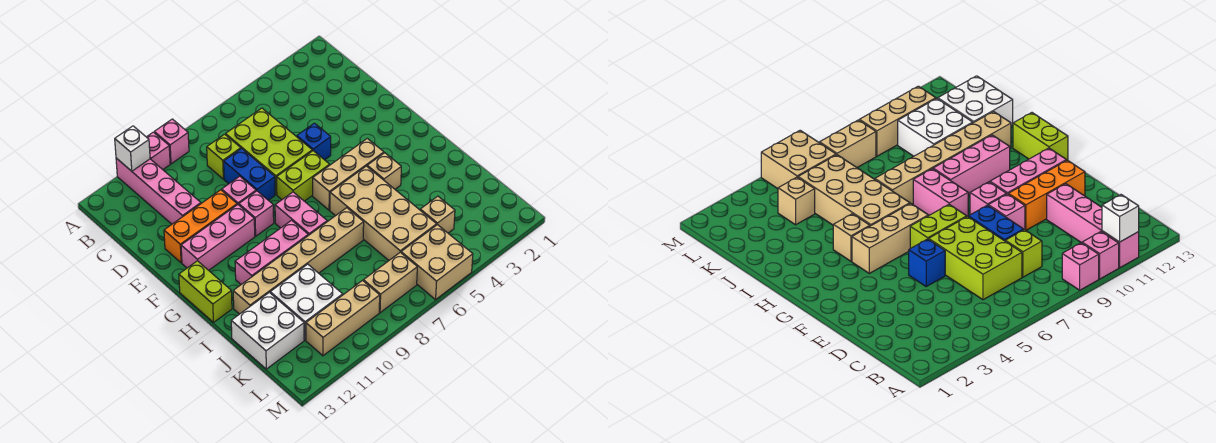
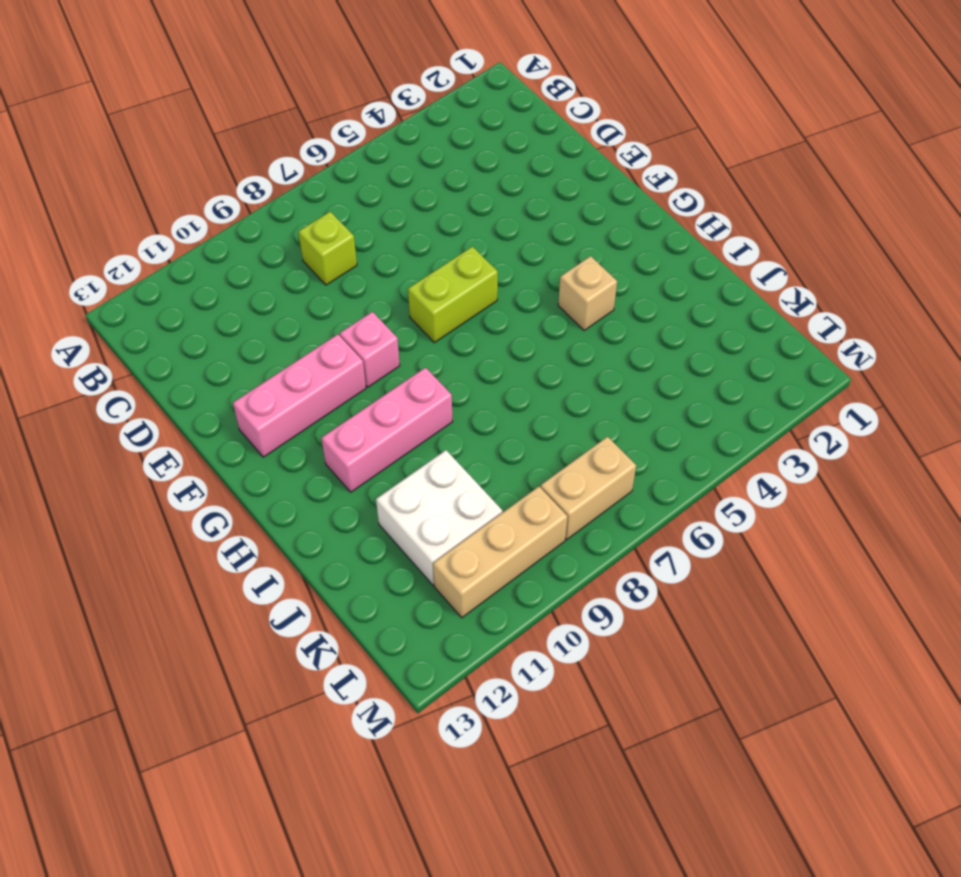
none -> pink 1x1 brick [154,119,189,164]
none -> pink 1x1 brick [147,132,170,170]
none -> pink 1x4 brick [116,158,201,224]

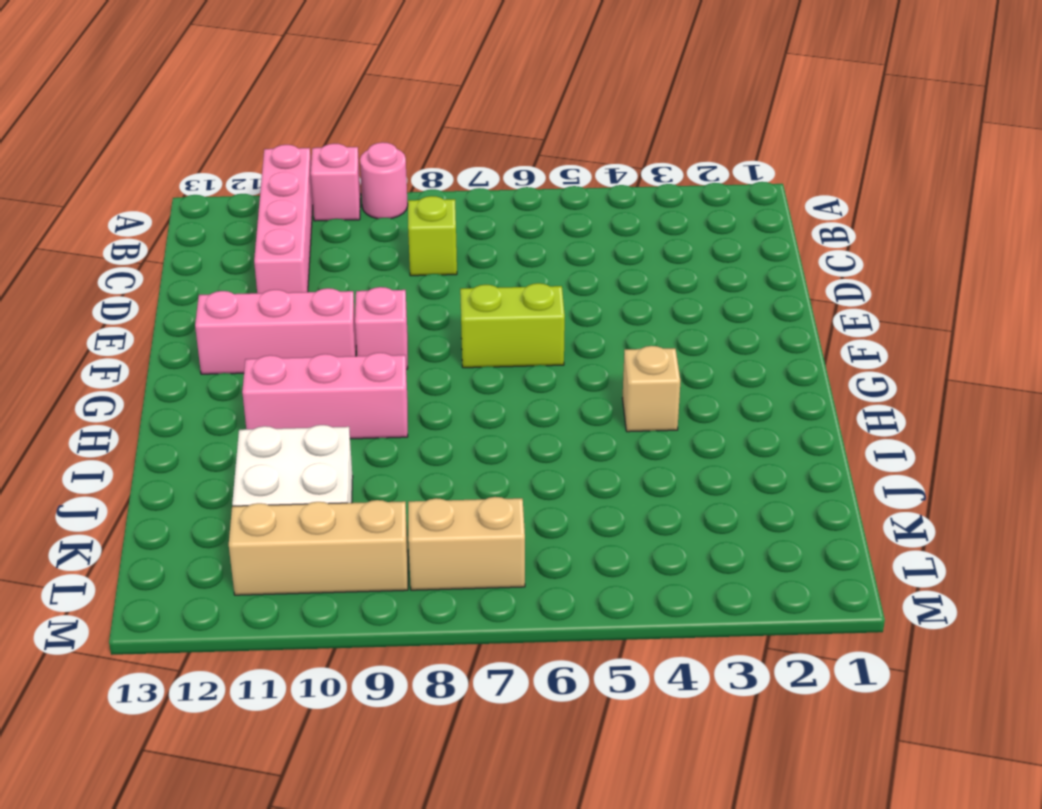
pink 1x1 round brick [360,142,408,219] -> pink 1x1 brick [154,119,189,164]
none -> lime 2x3 brick [226,108,312,195]
none -> blue 1x2 brick [224,149,275,200]
none -> blue 1x1 brick [297,123,331,160]

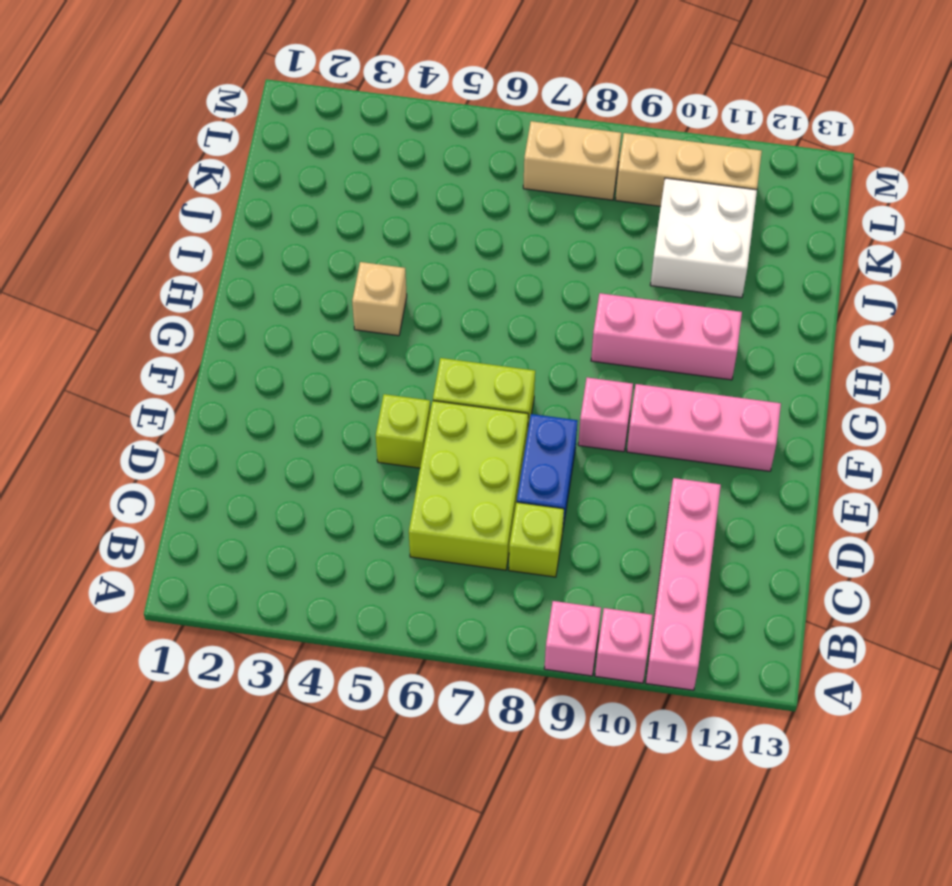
lime 1x1 brick [376,394,430,468] -> blue 1x1 brick [297,123,331,160]
none -> pink 1x1 brick [222,176,256,205]
none -> orange 1x3 brick [164,190,237,263]
none -> tan 1x3 brick [313,138,384,210]

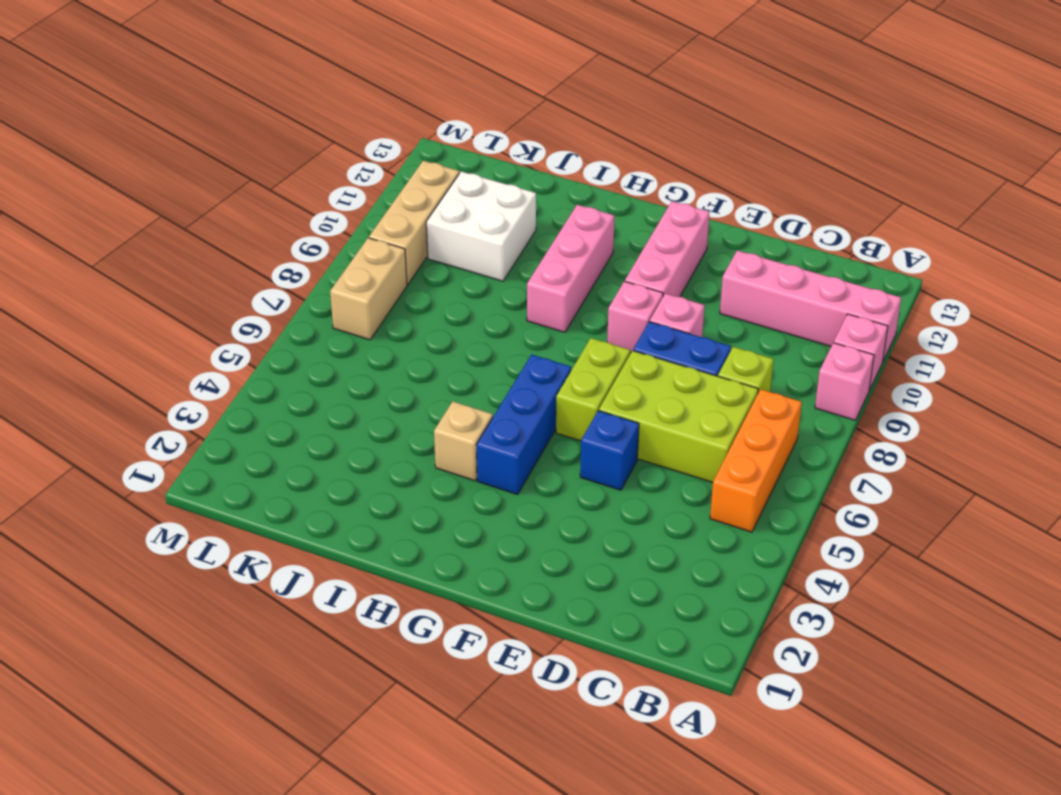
orange 1x3 brick [710,389,802,532] -> orange 1x3 brick moved to [164,190,237,263]
blue 1x3 brick [476,355,571,494] -> tan 1x3 brick [313,138,384,210]
none -> pink 1x2 brick [275,192,327,235]
none -> lime 1x2 brick [179,261,232,322]
none -> tan 2x4 brick [330,166,437,260]

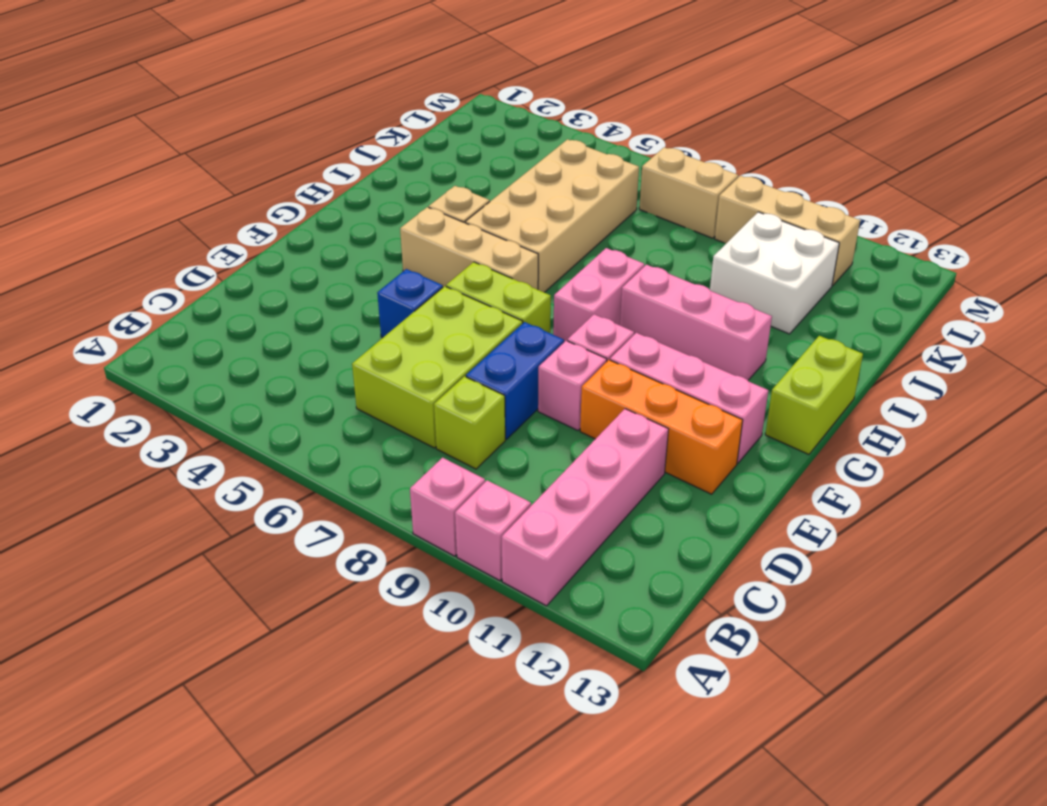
none -> tan 1x6 brick [233,208,364,314]
none -> white 2x2 brick [231,292,304,369]
none -> tan 1x1 brick [420,196,455,233]

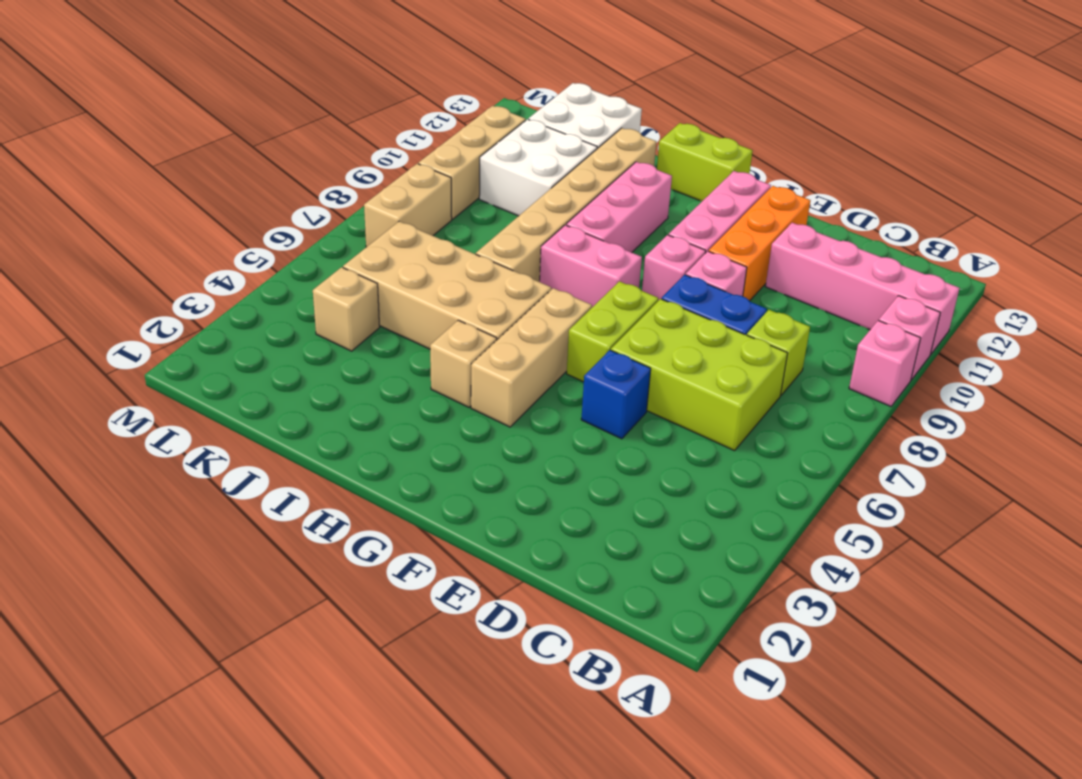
none -> tan 2x2 brick [401,225,473,300]
none -> white 1x1 brick [115,126,150,171]

